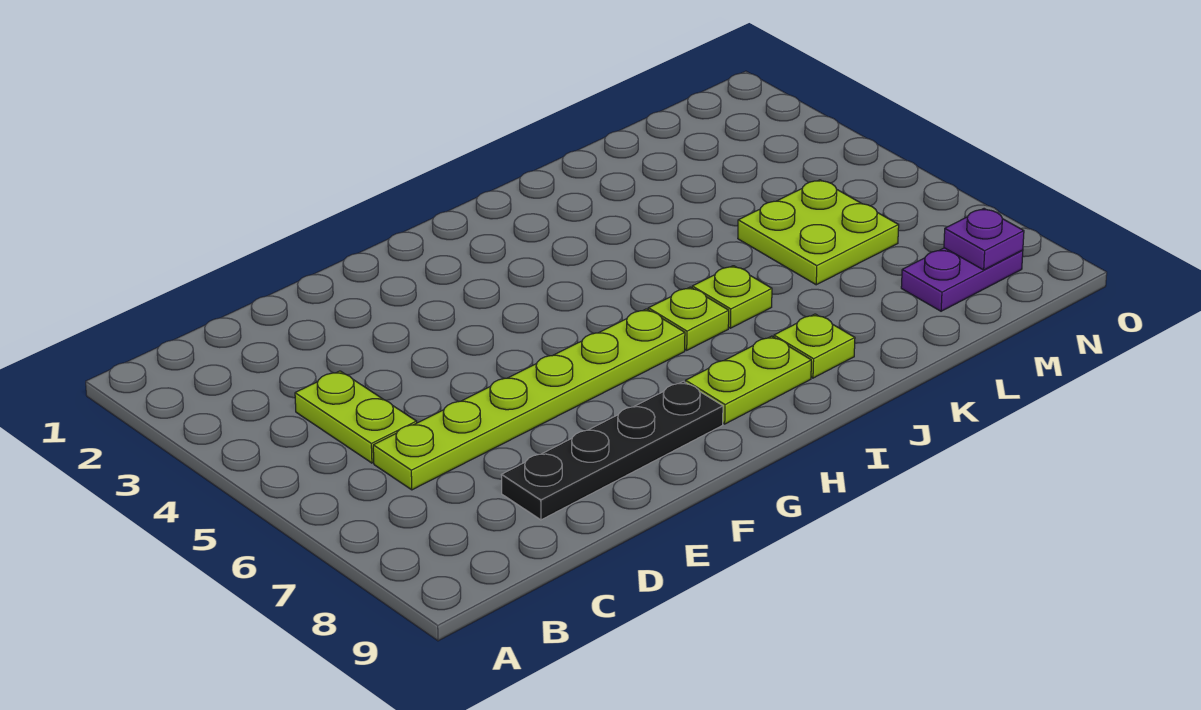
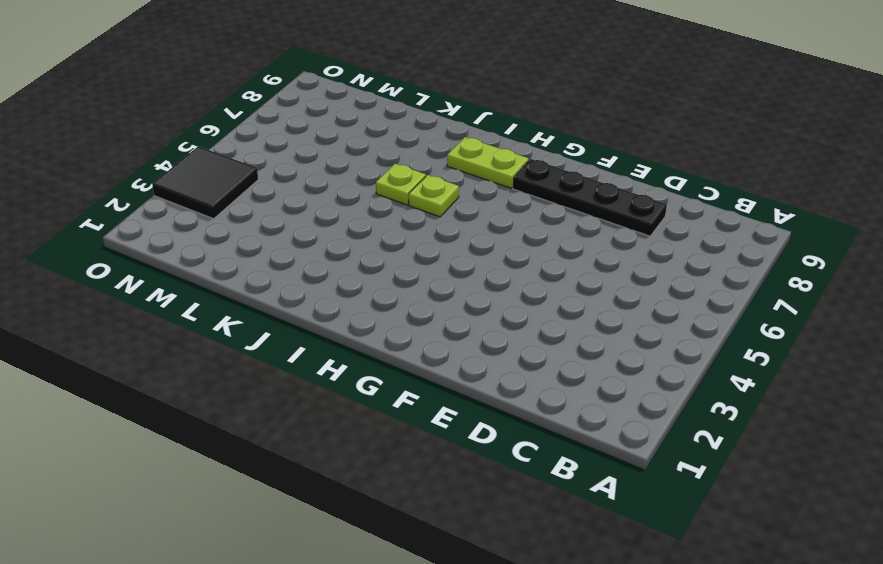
black 2x2 tile [152,146,258,219] -> none
none -> lime 1x2 plate [295,371,417,463]
none -> lime 1x6 plate [373,309,685,490]

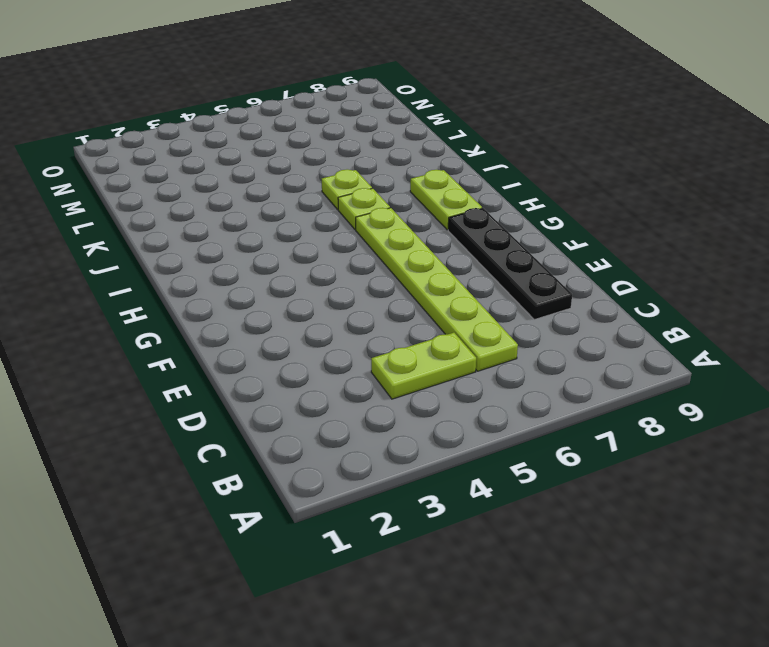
none -> lime 1x1 plate [774,314,855,378]
none -> lime 2x2 plate [738,180,899,285]

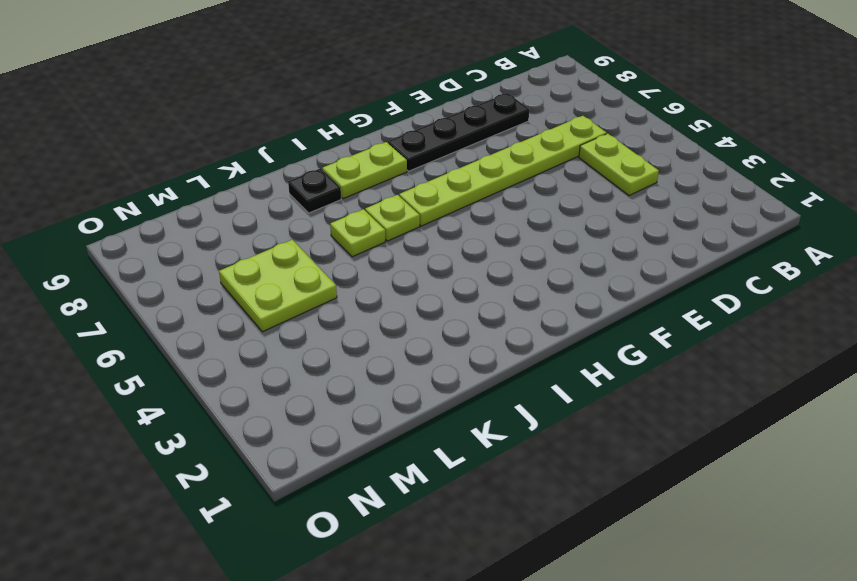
black 1x1 plate [288,168,341,213] -> lime 1x1 plate [774,314,855,378]
none -> purple 1x2 plate [901,248,1023,311]
none -> purple 1x1 plate [944,209,1024,270]

